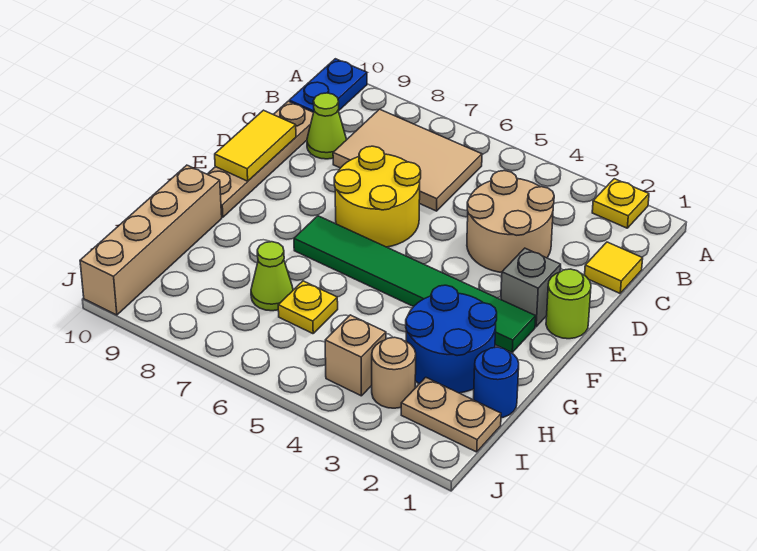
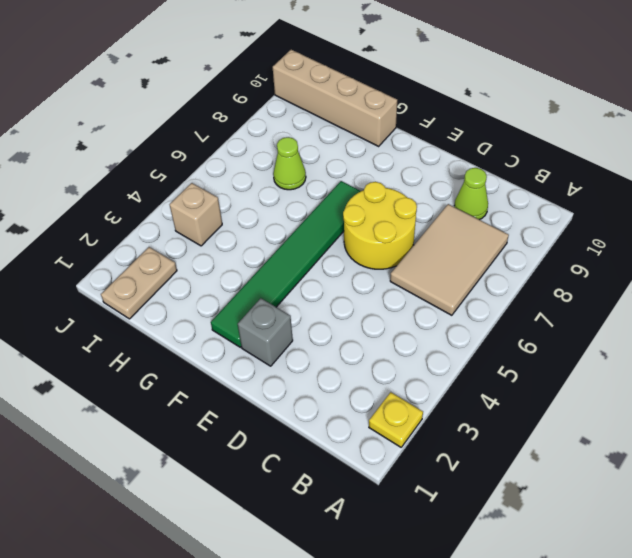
none -> blue 1x2 plate [289,59,367,112]
none -> yellow 1x1 tile [585,242,643,293]
none -> tan 2x2 round brick [467,171,554,273]

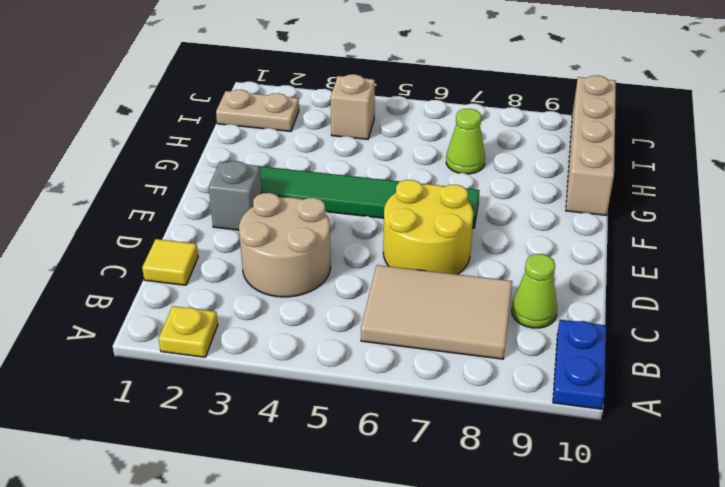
none -> tan 1x4 plate [207,101,314,217]
none -> lime 1x1 round brick [546,269,591,339]
none -> blue 2x2 round brick [406,285,497,393]

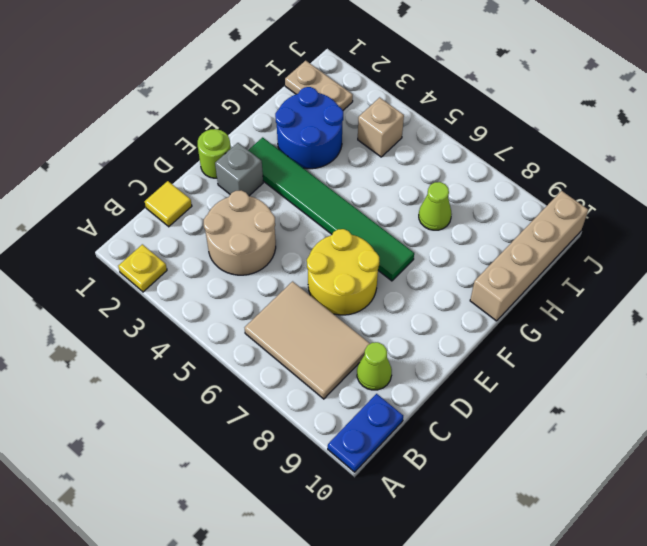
none -> tan 1x4 plate [207,101,314,217]
none -> blue 1x1 round brick [474,347,519,418]
none -> yellow 1x1 plate [278,281,338,334]

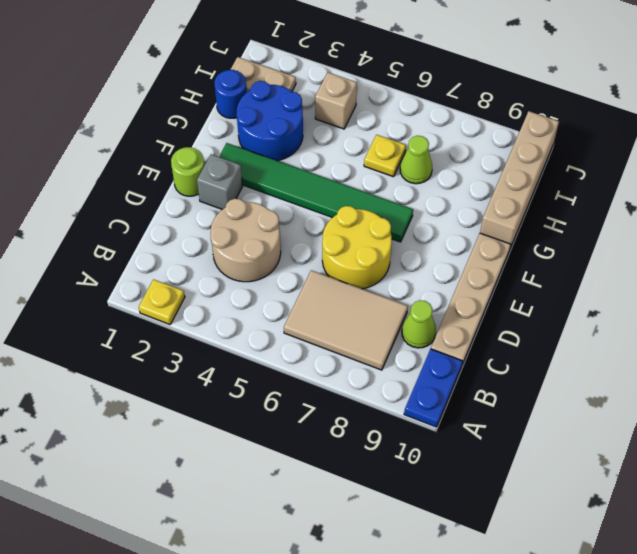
none -> yellow 1x1 tile [585,242,643,293]
none -> tan 1x1 round brick [372,337,416,408]
none -> yellow 1x2 tile [215,110,296,181]

